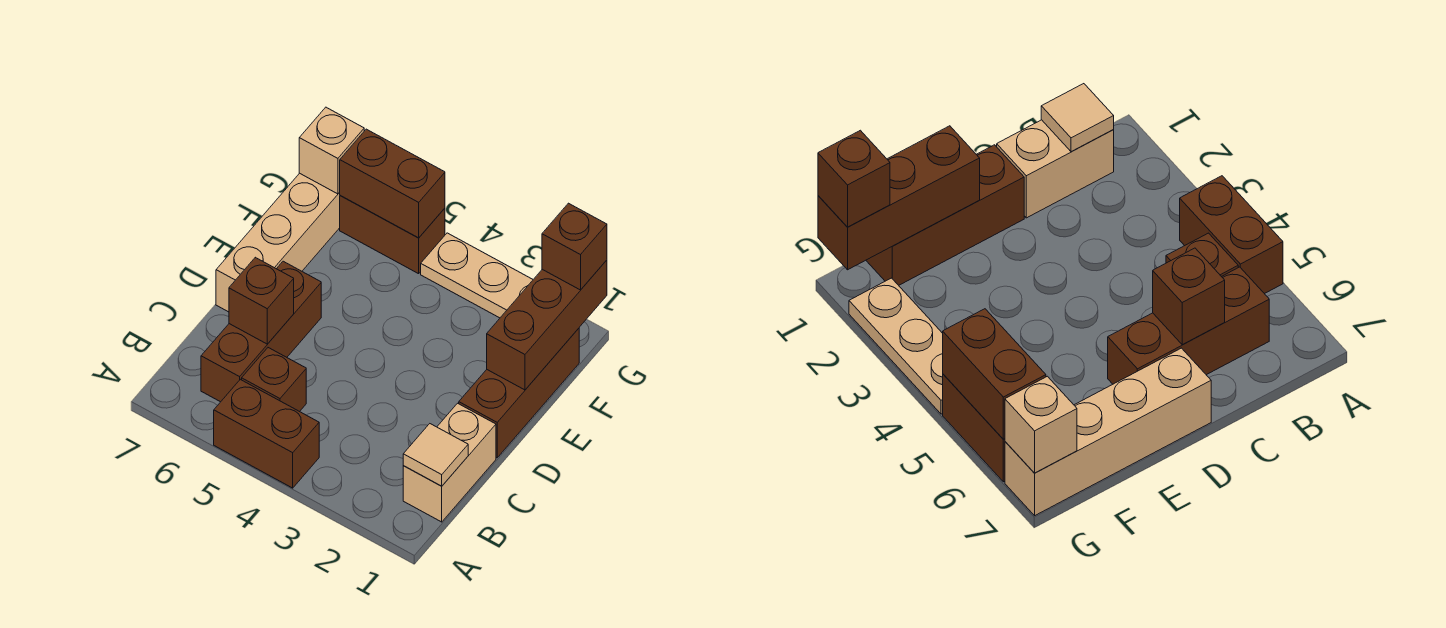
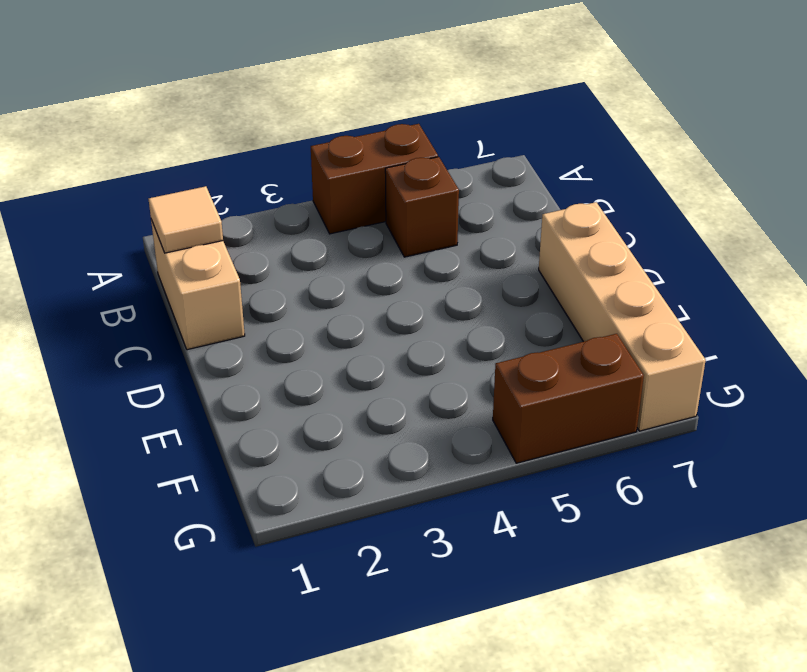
none -> brown 1x3 brick [201,261,321,402]
none -> brown 1x3 brick [459,328,579,458]
none -> tan 1x3 plate [421,233,533,318]

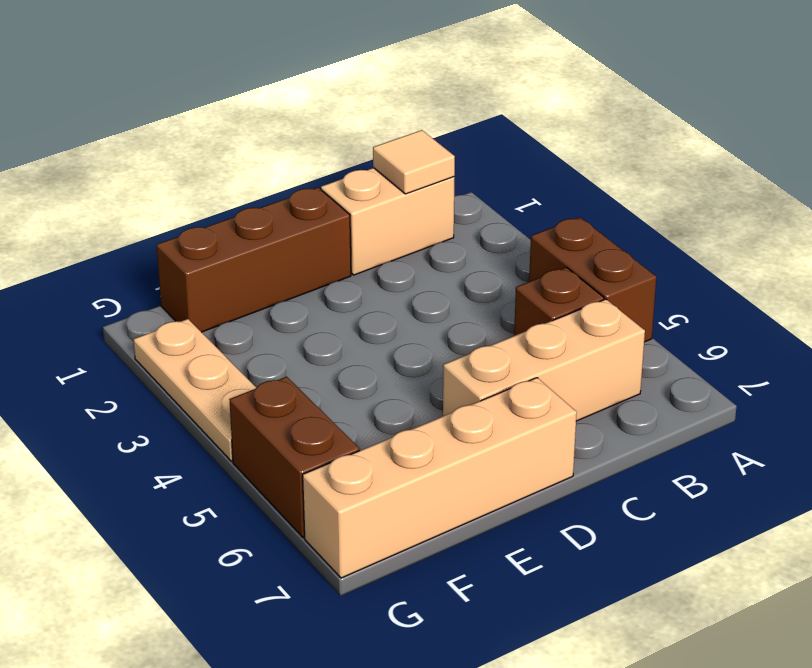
tan 1x3 brick [443,299,645,421] -> brown 1x3 brick [201,261,321,402]
none -> brown 1x1 brick [229,257,294,344]
none -> brown 1x3 brick [487,260,607,390]
none -> brown 1x2 brick [339,129,445,238]

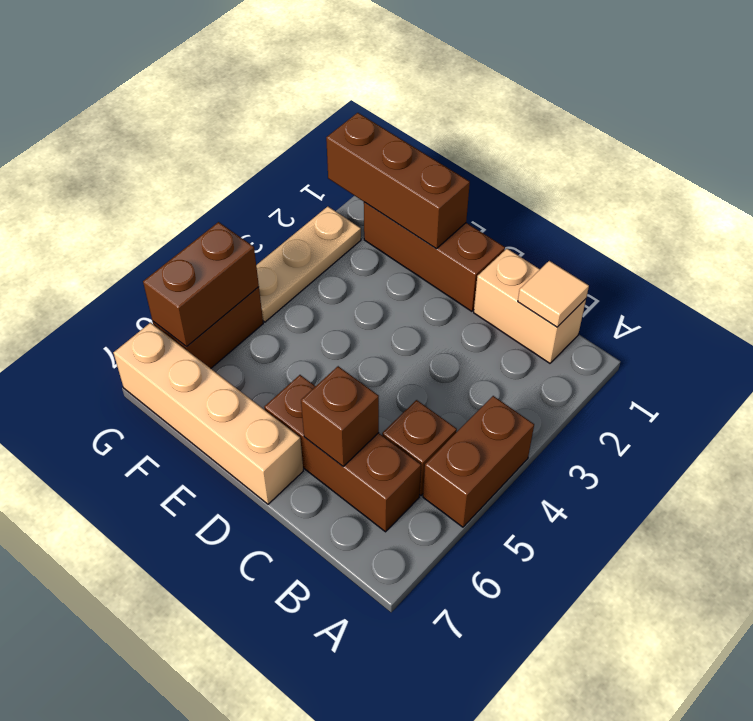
none -> tan 1x1 brick [299,107,364,194]
none -> brown 1x1 brick [542,203,607,290]

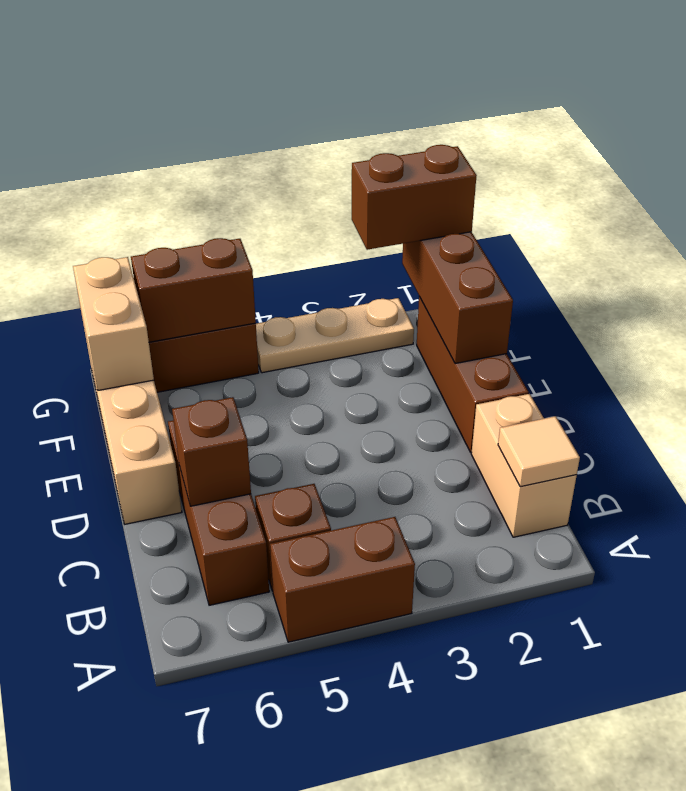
tan 1x2 brick [73,257,154,390] -> tan 1x1 brick [299,107,364,194]
brown 1x2 brick [352,145,477,250] -> brown 1x1 brick [542,203,607,290]

